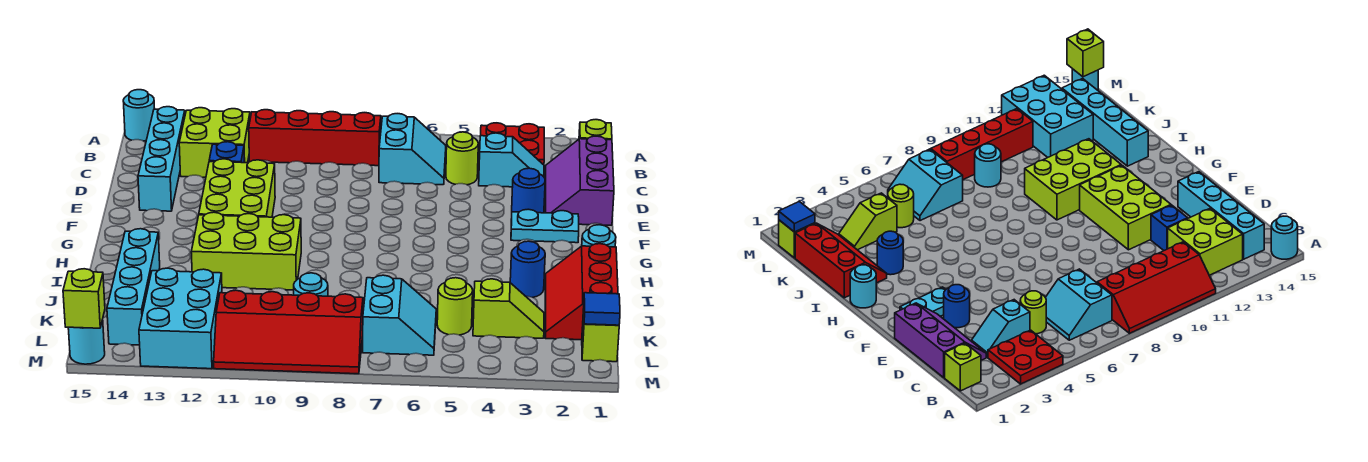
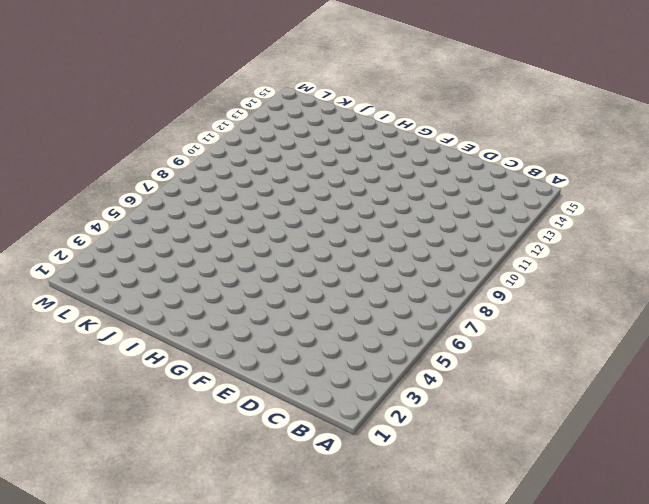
none -> red 2x2 plate [481,123,544,165]
none -> red 2x4 slope [249,110,382,166]
none -> cyan 1x1 round brick [123,90,155,141]

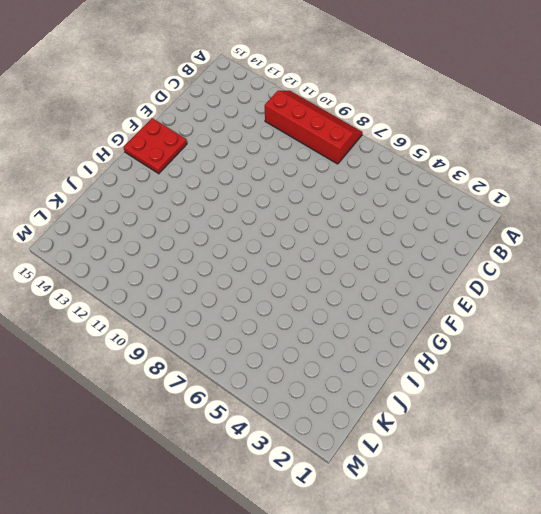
red 2x2 plate [124,118,187,174] -> red 2x2 plate moved to [481,123,544,165]
none -> cyan 1x1 round brick [123,90,155,141]
none -> lime 1x1 brick [579,120,612,140]
none -> cyan 2x2 slope [379,114,446,185]

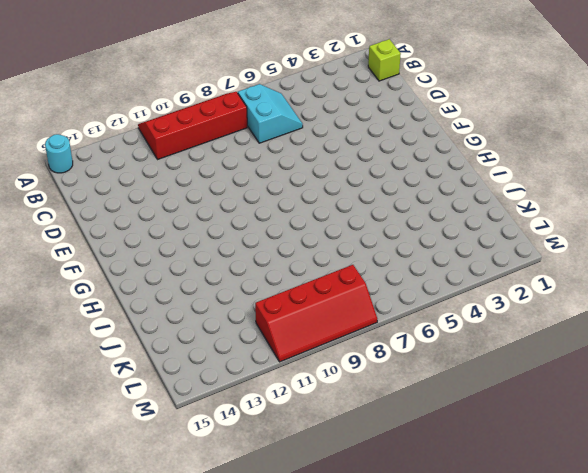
none -> red 2x2 plate [481,123,544,165]
none -> lime 2x2 brick [179,108,250,177]
none -> cyan 1x4 brick [138,107,185,211]

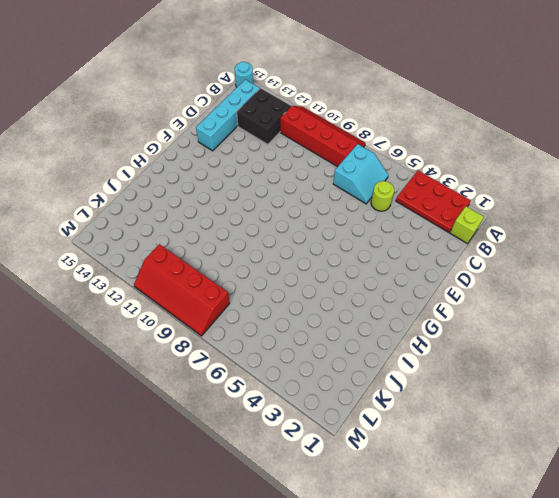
red 2x3 plate [396,170,471,232] -> red 2x2 plate [481,123,544,165]
black 2x2 brick [237,88,291,145] -> lime 2x2 brick [179,108,250,177]
none -> purple 2x3 slope [545,136,614,225]
none -> cyan 1x2 slope [479,133,544,187]
none -> blue 1x1 brick [209,142,244,163]

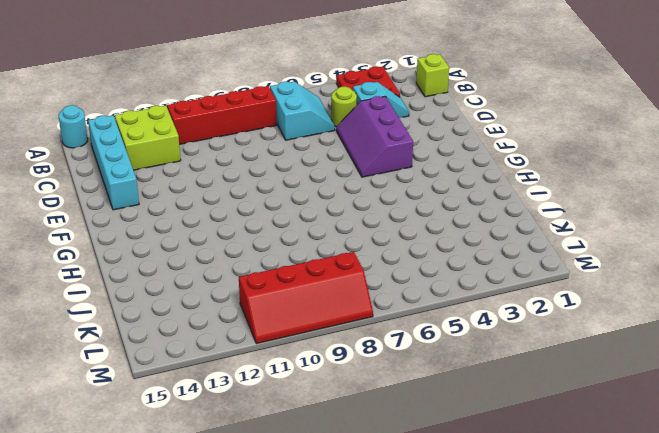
purple 2x3 slope [336,96,413,177] -> purple 2x3 slope moved to [545,136,614,225]
none -> blue 1x1 brick [209,142,244,163]
none -> blue 1x1 round brick [512,168,545,213]
none -> lime 2x3 brick [199,159,275,217]

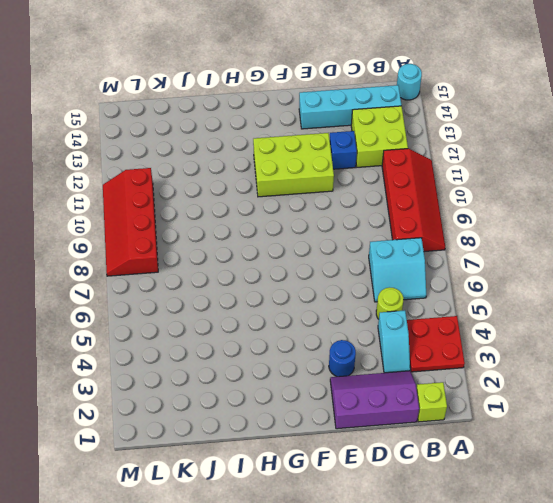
none -> cyan 1x2 plate [511,209,579,243]
none -> cyan 1x1 round brick [582,225,616,247]
none -> lime 2x3 brick [191,212,301,290]

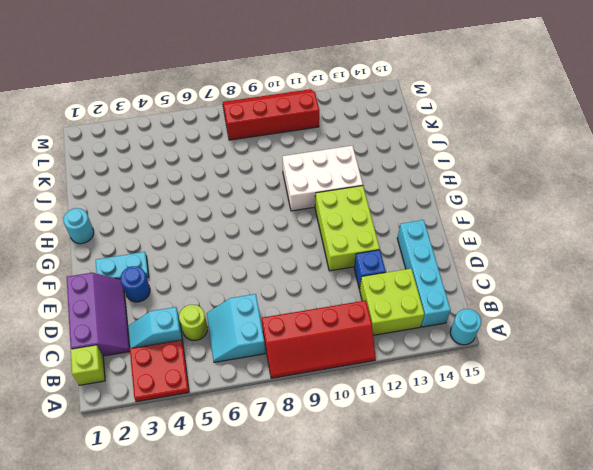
white 2x3 brick [282,146,363,211] -> lime 2x3 brick [191,212,301,290]
none -> red 2x3 slope [545,244,618,340]
none -> blue 1x1 round brick [510,241,545,297]
none -> cyan 1x4 brick [107,229,160,345]

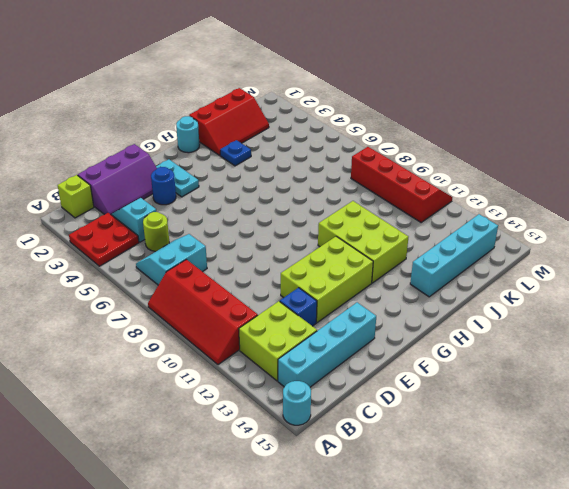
blue 1x1 plate [220,140,251,166] -> blue 1x1 round brick [510,241,545,297]
none -> lime 1x2 slope [473,279,544,338]
none -> lime 1x1 round brick [437,278,473,335]
none -> cyan 2x2 slope [363,275,436,355]

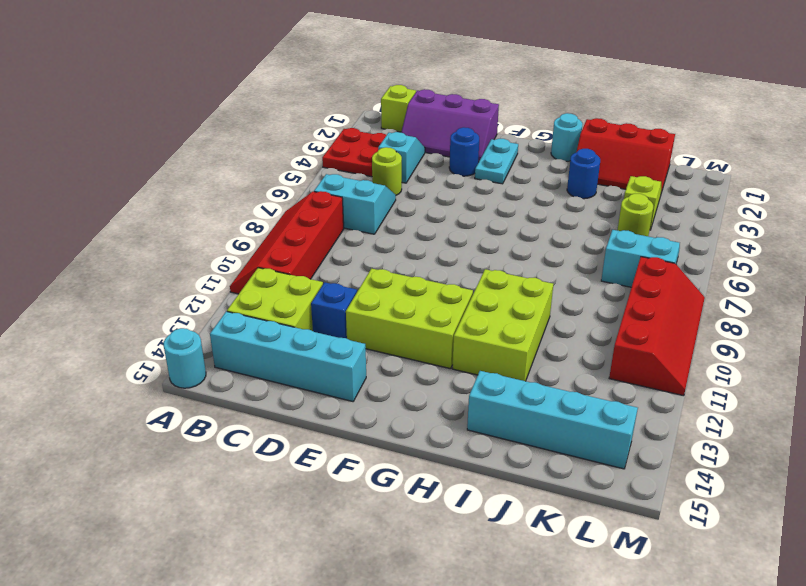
none -> cyan 1x1 round brick [294,273,328,296]
none -> cyan 2x3 brick [139,268,222,369]
none -> lime 1x1 brick [582,309,619,362]

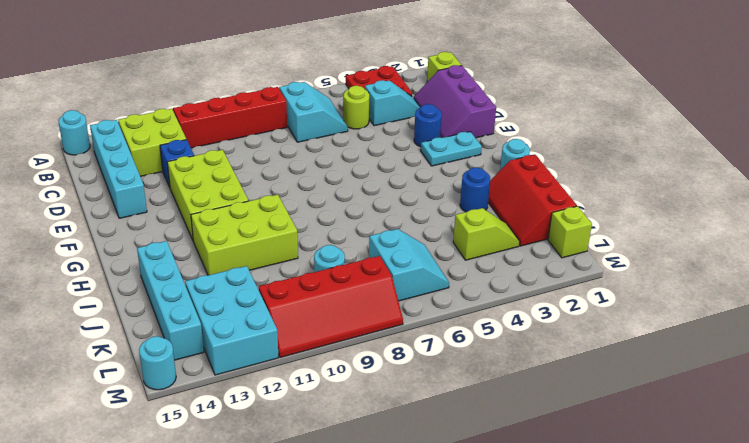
none -> lime 1x1 round brick [437,278,473,335]
none -> blue 1x1 tile [584,293,620,325]
none -> lime 1x1 brick [63,269,105,328]

